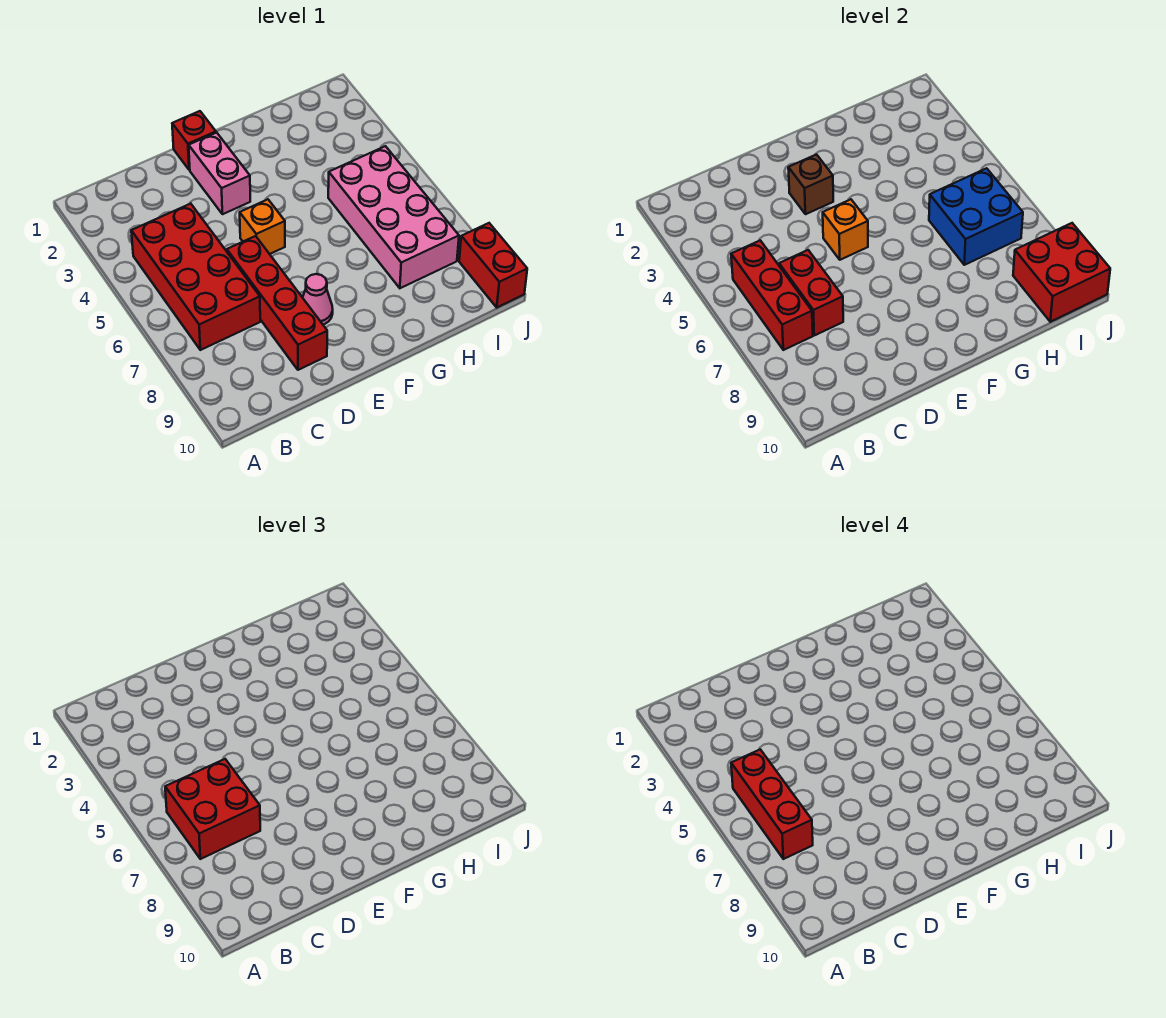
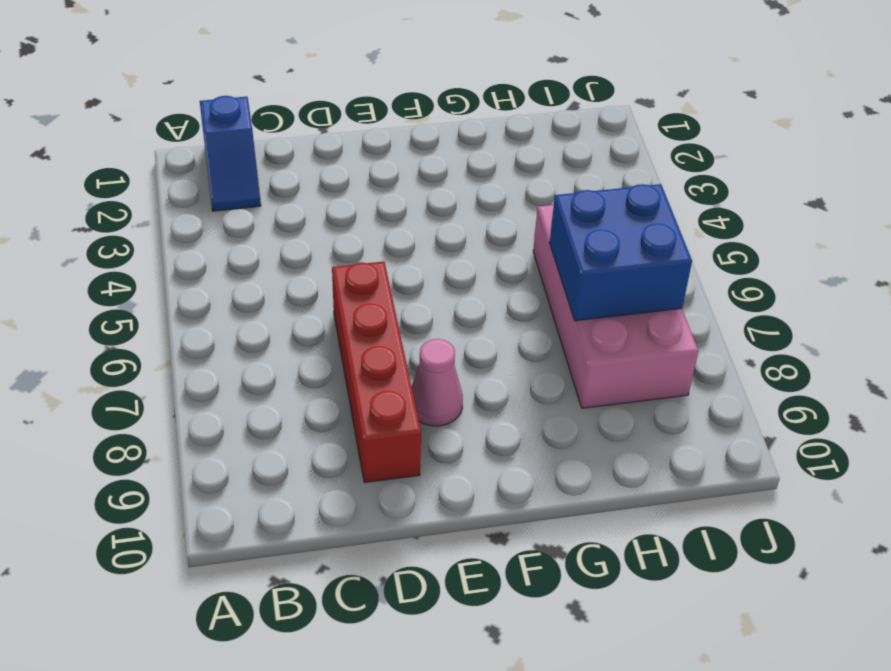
blue 1x2 slope [200,96,261,211] -> none
none -> red 2x4 brick [131,204,260,350]
none -> red 1x1 brick [172,111,216,170]
none -> pink 1x2 brick [189,133,250,214]

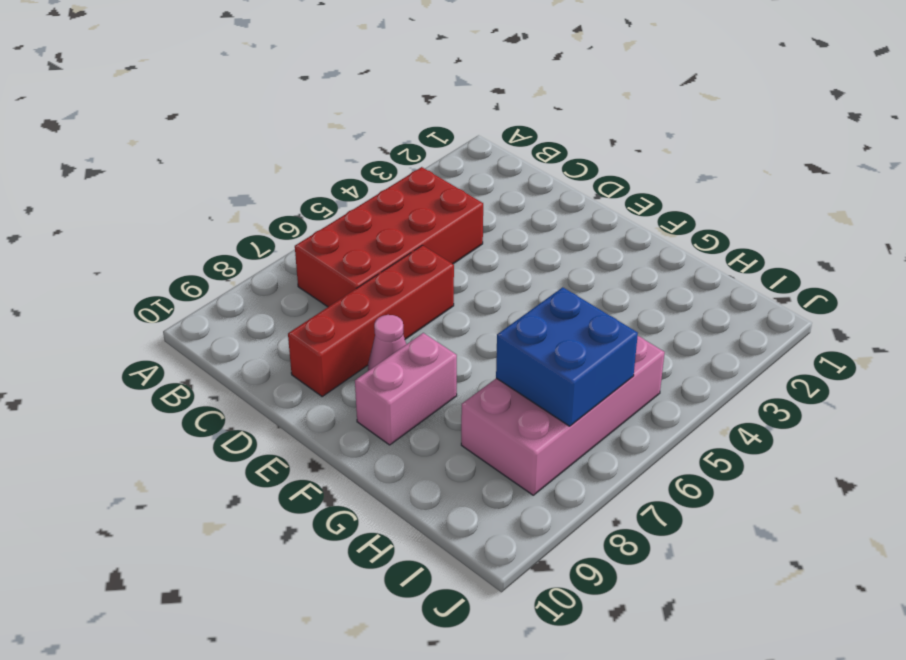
pink 1x2 brick [355,333,457,445] -> pink 1x2 brick moved to [189,133,250,214]
none -> red 1x1 brick [172,111,216,170]
none -> orange 1x1 brick [240,199,285,254]
none -> red 1x2 brick [459,223,527,307]

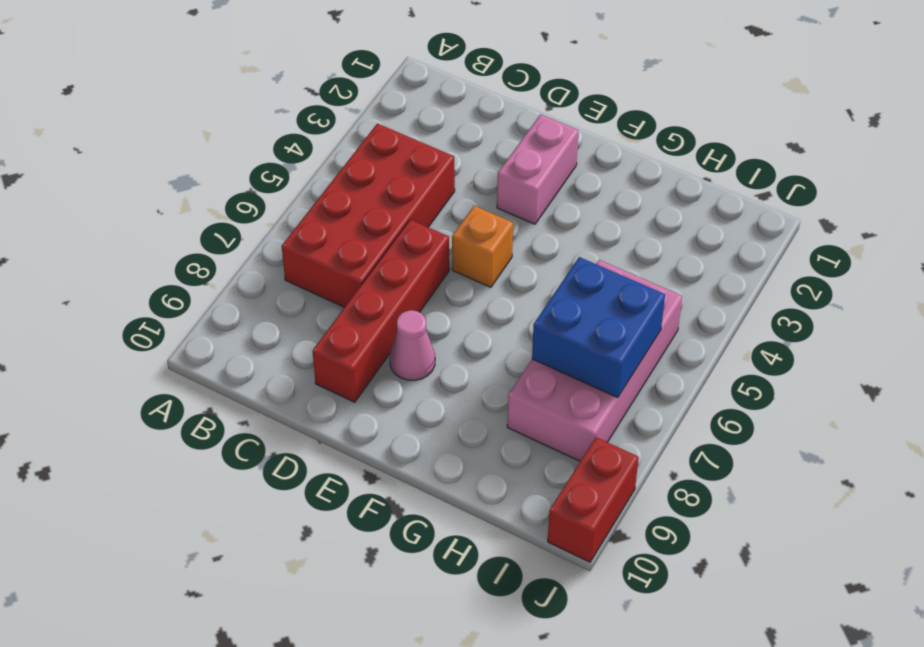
none -> red 1x1 brick [172,111,216,170]
none -> red 1x3 brick [731,240,813,350]
none -> red 1x2 brick [779,250,843,335]

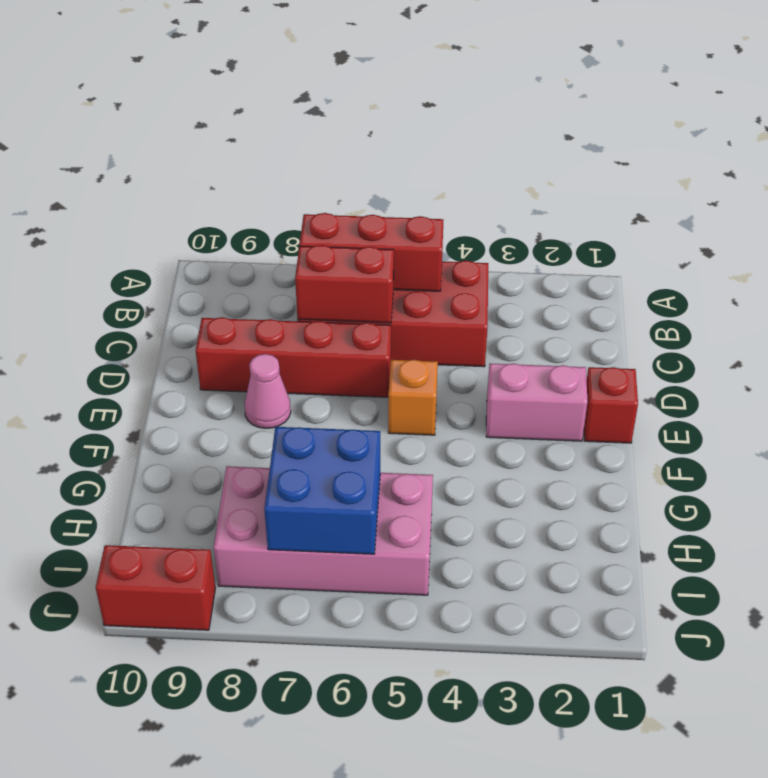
none -> brown 1x1 brick [788,155,833,214]
none -> orange 1x1 brick [823,199,868,260]
none -> red 2x2 brick [1013,223,1110,322]

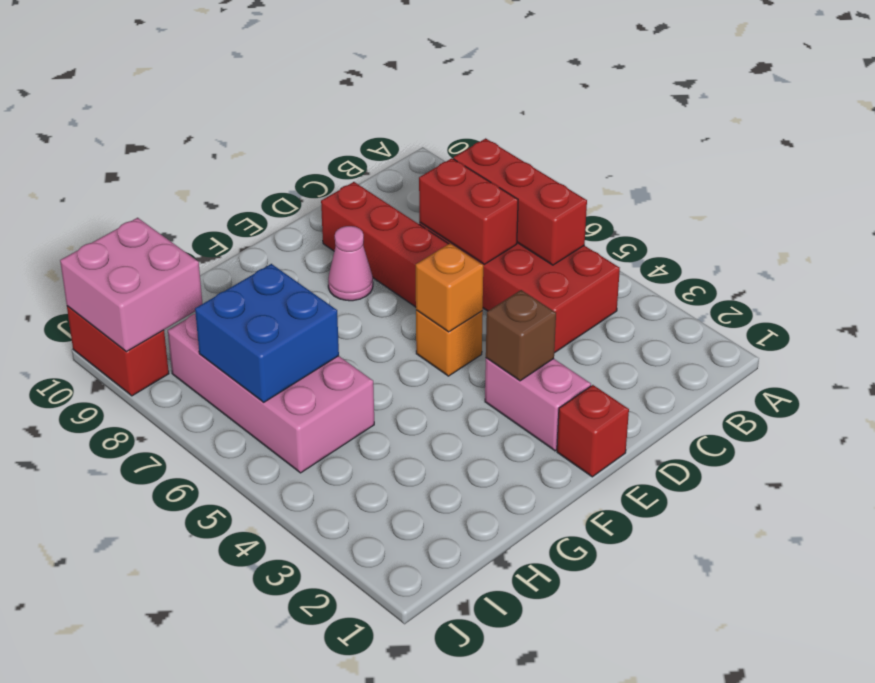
pink 2x2 brick [60,218,203,352] -> red 2x2 brick [1013,223,1110,322]
none -> red 2x2 brick [165,759,260,859]
none -> red 1x3 brick [731,749,813,859]

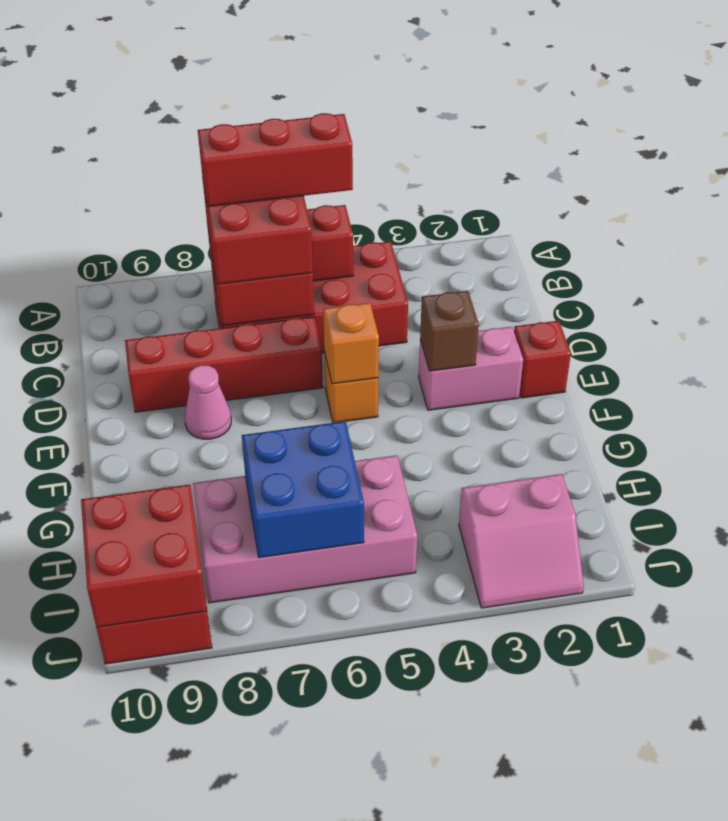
pink 2x2 slope [459,474,584,608] -> none

